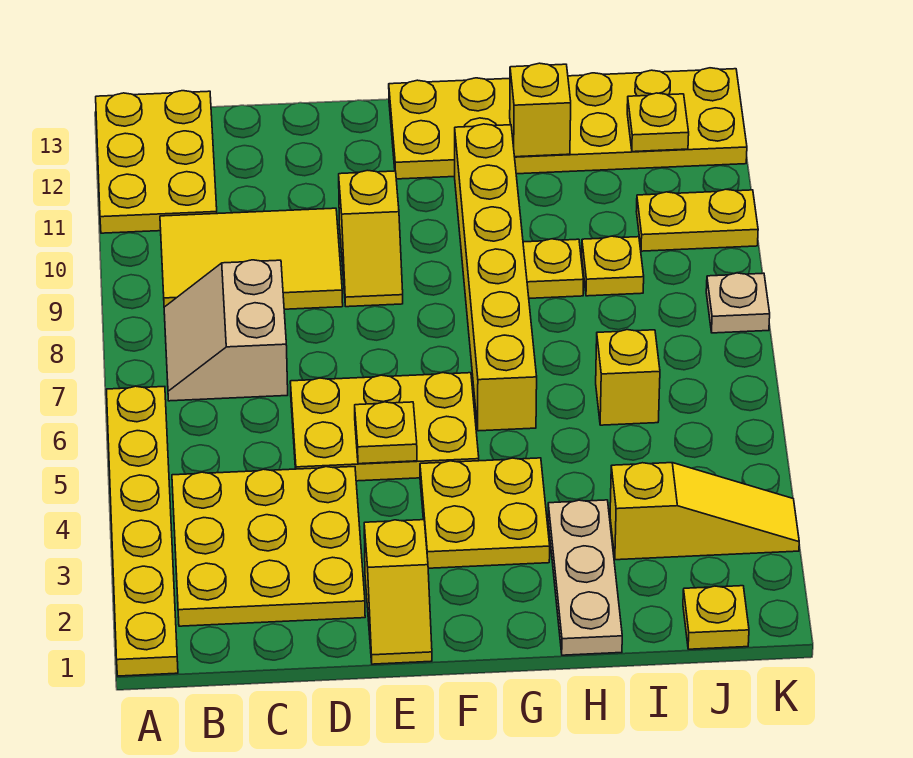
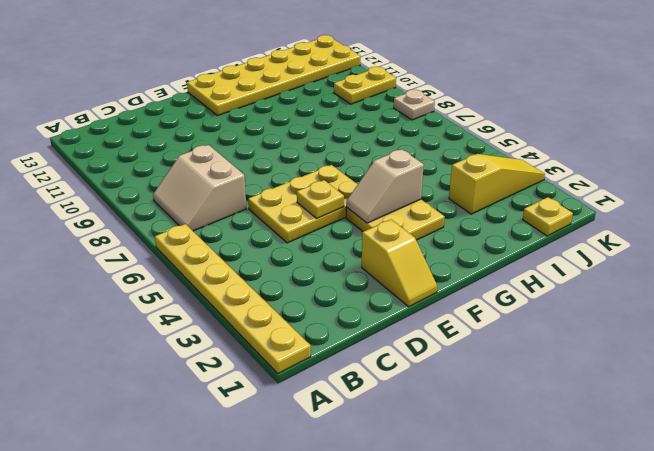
tan 1x2 slope [346,149,424,223] -> none
none -> yellow 2x3 plate [96,91,217,233]
none -> yellow 3x3 plate [172,467,365,626]
none -> yellow 2x3 tile [160,208,343,309]

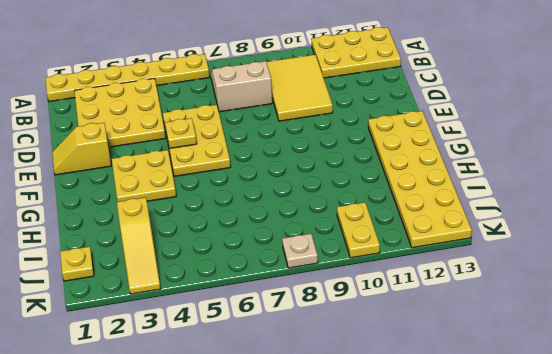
none -> yellow 1x2 slope [339,170,403,307]
none -> yellow 1x6 brick [455,124,537,431]
none -> tan 1x3 plate [548,500,622,655]

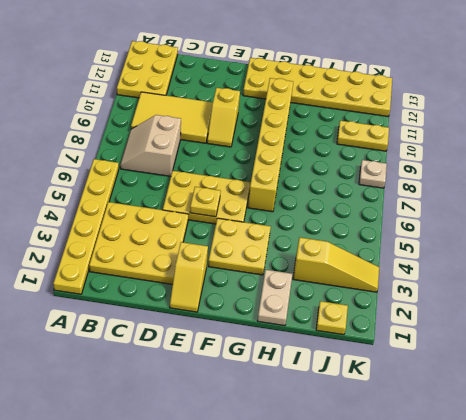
tan 1x2 plate [257,270,292,326] -> tan 1x3 plate [548,500,622,655]
none -> yellow 1x1 plate [523,239,584,298]
none -> yellow 1x1 brick [596,330,660,425]
none -> yellow 1x1 plate [582,236,644,296]

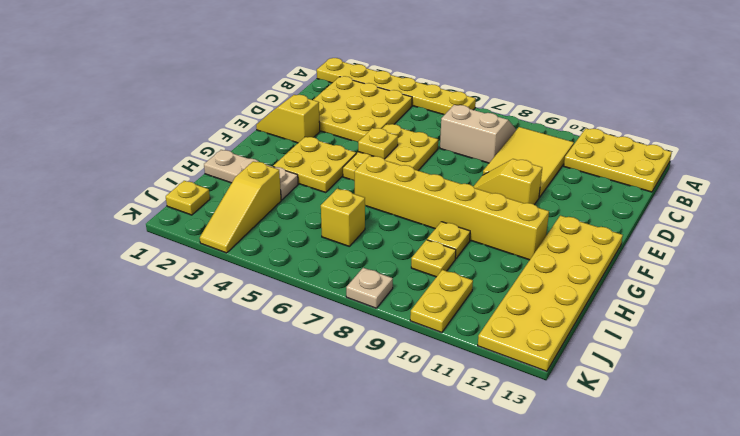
none -> yellow 1x1 brick [510,63,571,157]
none -> yellow 1x1 plate [627,93,689,152]

